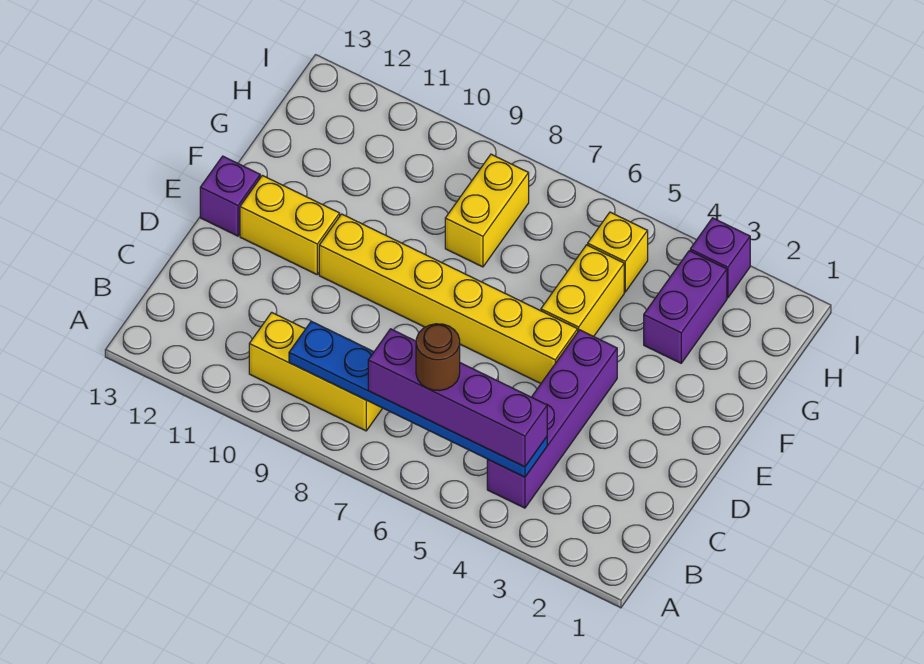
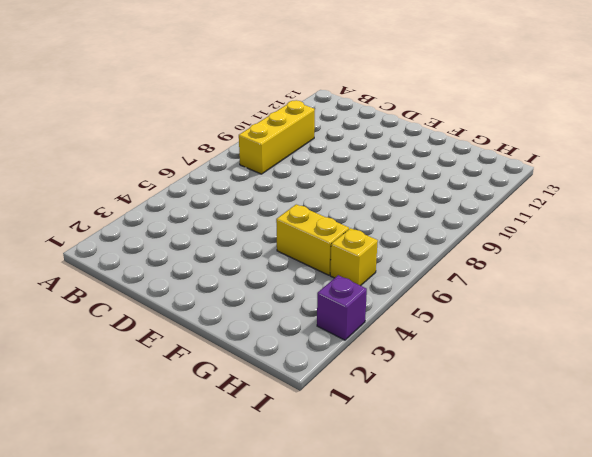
none -> purple 1x4 brick [487,330,617,508]
none -> yellow 1x6 brick [319,214,578,383]
none -> yellow 1x2 brick [240,175,340,274]

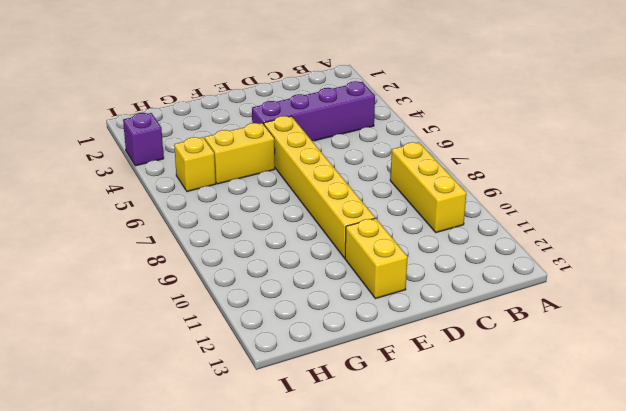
none -> purple 1x1 brick [200,156,260,236]
none -> purple 1x2 brick [644,251,727,363]
none -> yellow 1x2 brick [445,154,529,267]

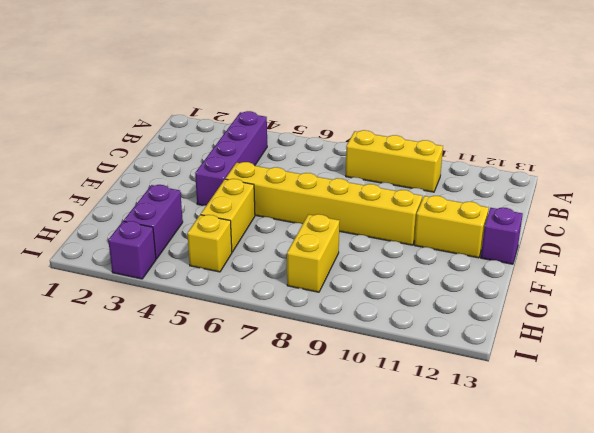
none -> blue 1x6 plate [289,321,547,477]
none -> purple 1x4 brick [368,329,547,467]
none -> brown 1x1 round brick [416,324,460,391]

